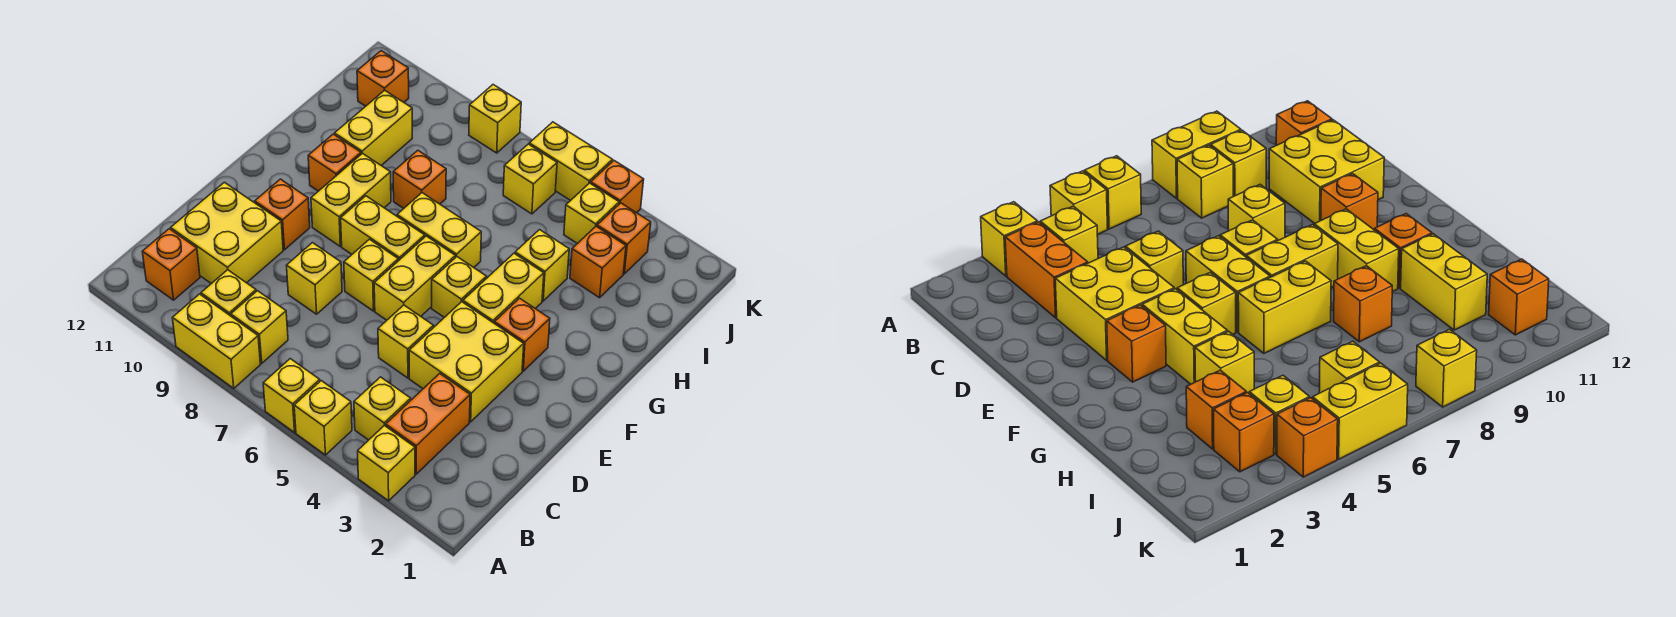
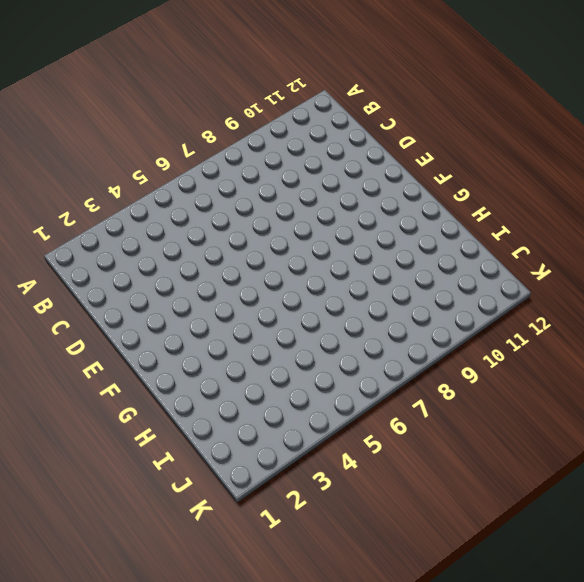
none -> yellow 1x1 brick [358,425,415,501]
none -> yellow 1x1 brick [294,381,352,455]
none -> yellow 1x1 brick [263,359,320,433]
none -> yellow 1x2 brick [173,294,260,388]

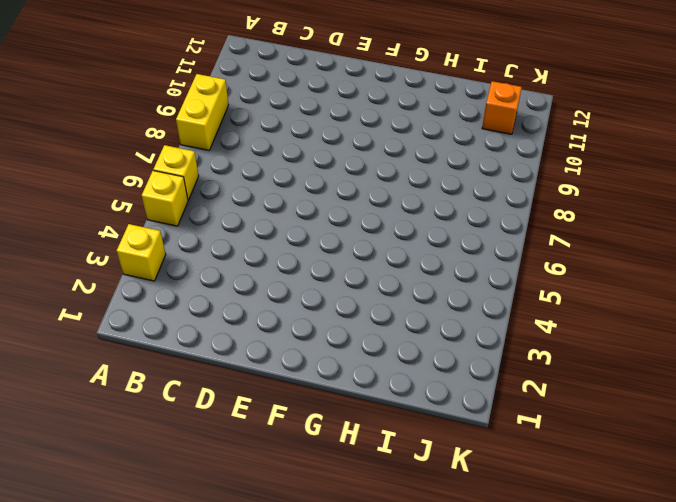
none -> orange 1x2 brick [386,373,470,474]
none -> yellow 1x1 brick [354,377,411,440]
none -> yellow 1x1 brick [231,291,288,363]
none -> yellow 1x1 brick [201,270,256,316]

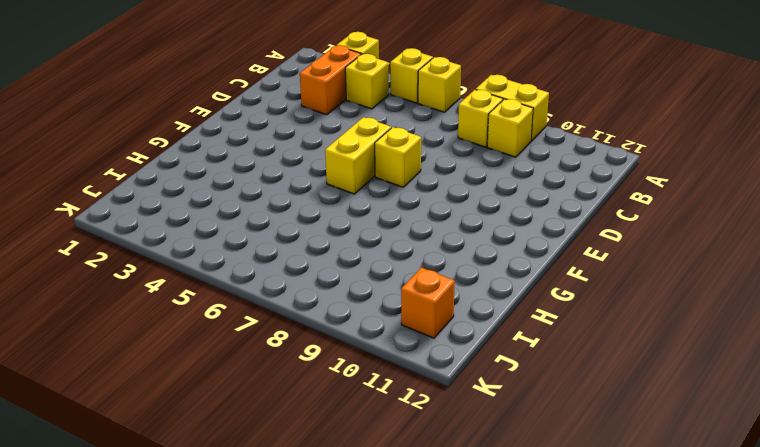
none -> orange 1x1 brick [142,229,200,300]
none -> yellow 2x2 brick [171,182,283,284]
none -> yellow 2x2 brick [409,302,524,422]
none -> yellow 1x1 brick [378,305,434,378]

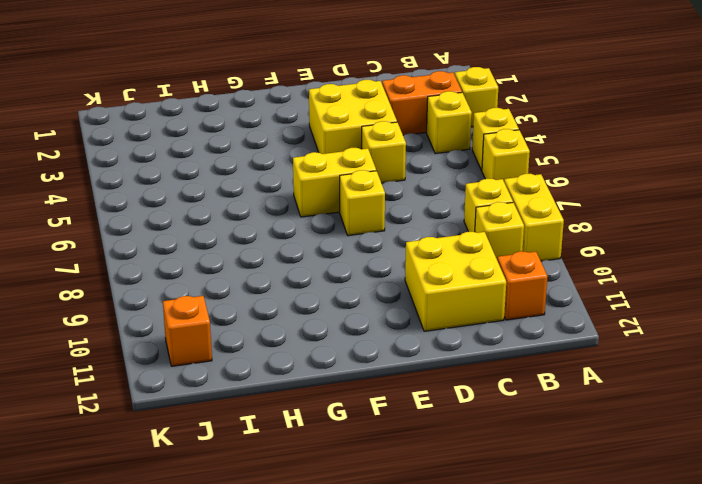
none -> yellow 1x1 brick [287,243,342,314]
none -> orange 1x1 brick [255,179,310,250]
none -> orange 1x1 brick [494,298,550,371]
none -> yellow 1x2 brick [463,253,544,323]

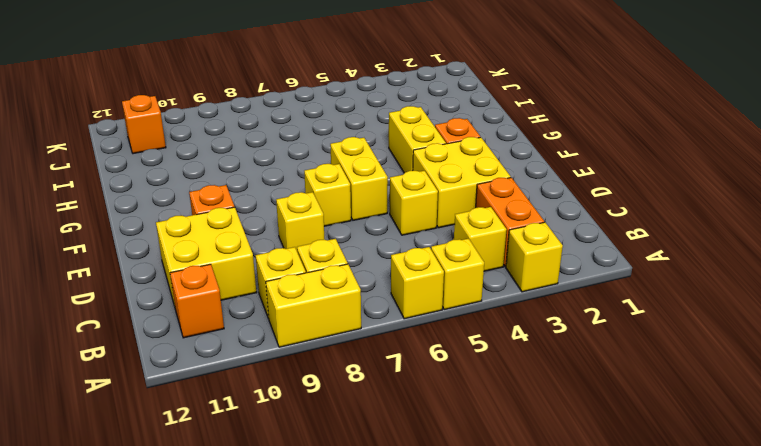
none -> yellow 1x1 brick [432,257,487,317]
none -> yellow 1x2 brick [341,196,425,261]
none -> yellow 1x2 brick [311,153,391,246]
none -> yellow 1x2 brick [397,193,481,267]

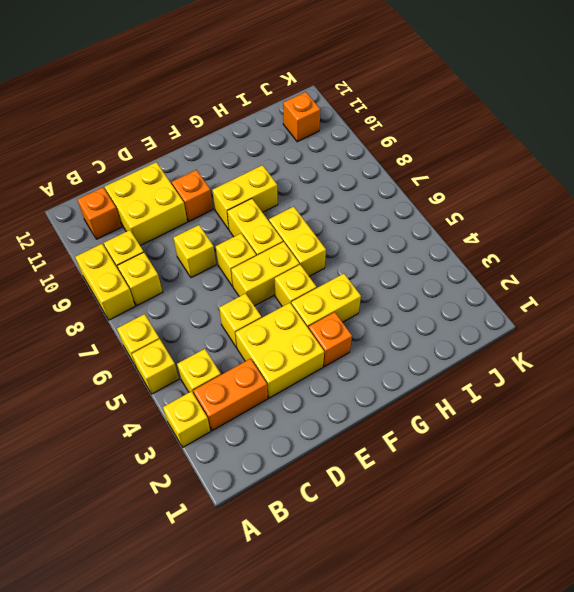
none -> orange 1x1 brick [308,134,361,191]
none -> yellow 1x1 brick [515,230,569,301]
none -> orange 1x1 brick [393,150,446,208]
none -> yellow 1x2 brick [334,90,412,166]

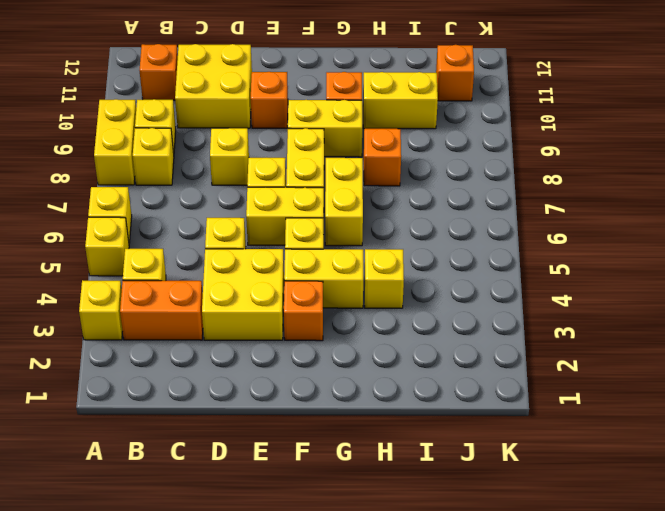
none -> orange 1x1 brick [570,226,626,298]
none -> orange 1x1 brick [597,203,651,274]
none -> yellow 1x1 brick [564,183,619,244]
none -> yellow 1x1 brick [503,144,557,214]

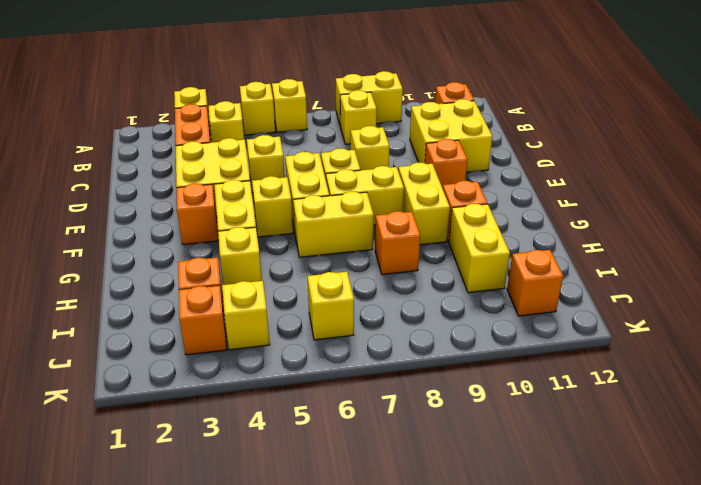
none -> yellow 1x1 brick [201,270,256,316]
none -> orange 1x1 brick [591,161,644,213]
none -> yellow 1x2 brick [529,122,612,201]
none -> yellow 1x1 brick [469,85,521,153]

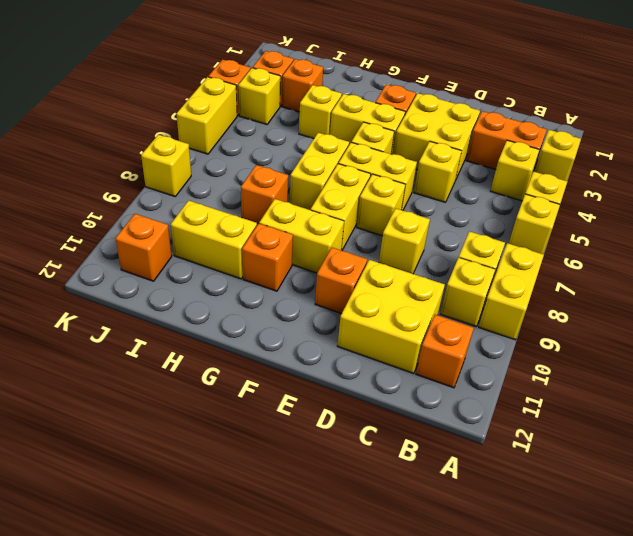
none -> yellow 1x1 brick [503,144,557,214]

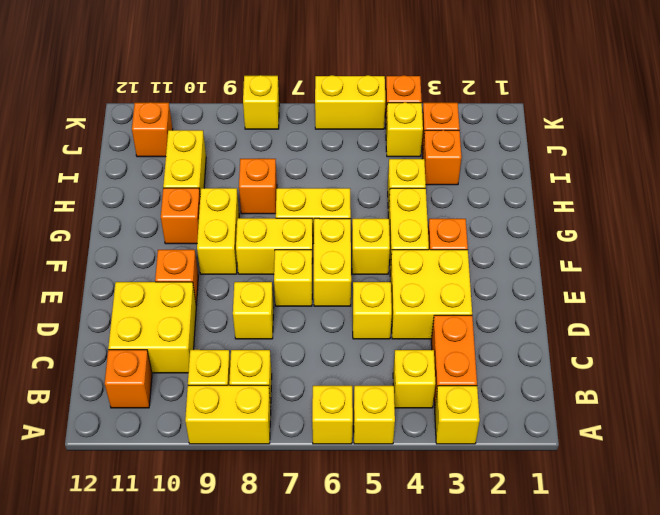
none -> yellow 1x1 brick [503,144,557,214]

